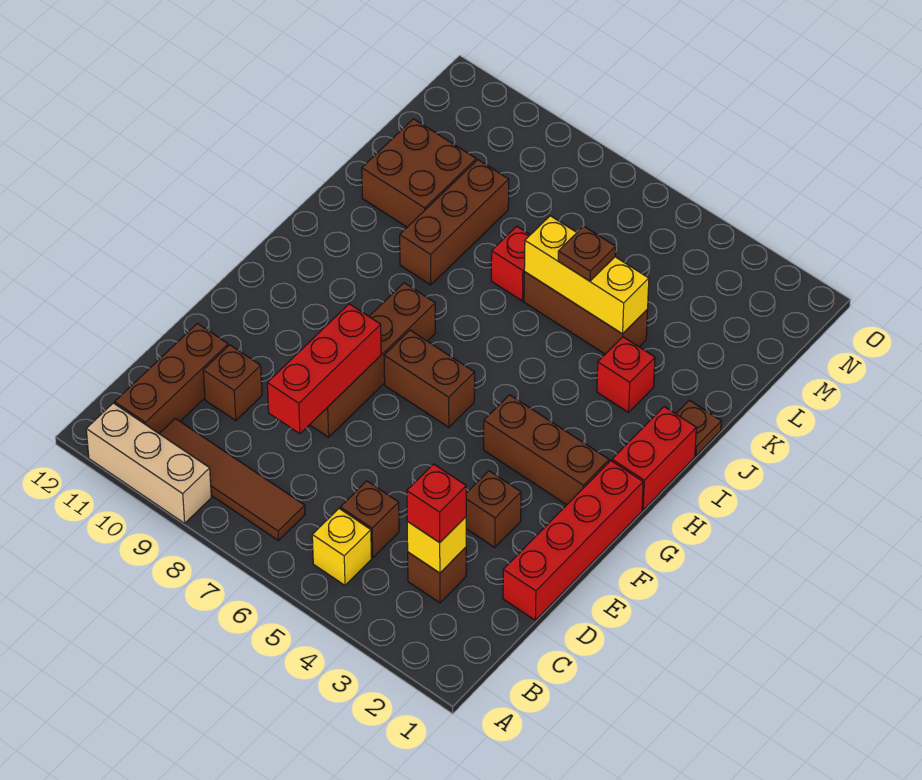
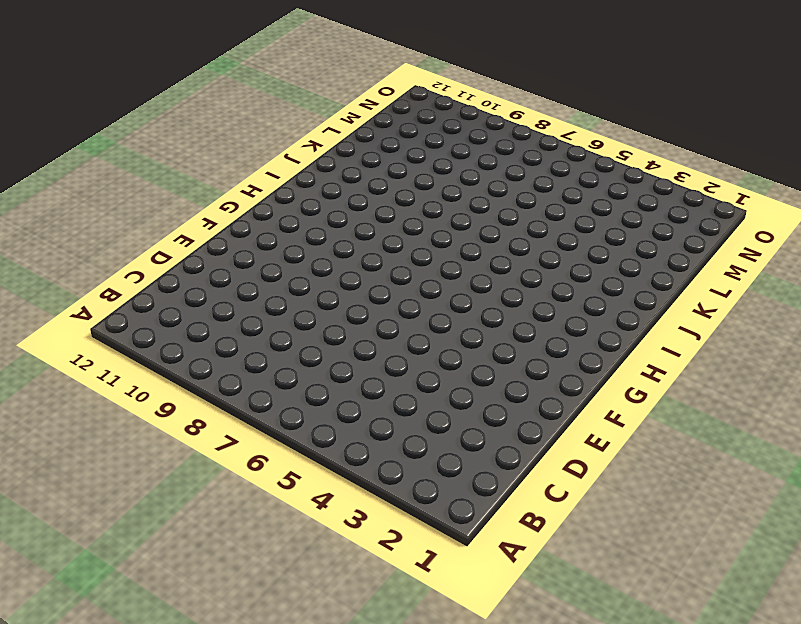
none -> tan 1x3 brick [86,403,211,523]
none -> yellow 1x1 brick [312,509,372,585]
none -> brown 1x4 tile [159,418,305,541]

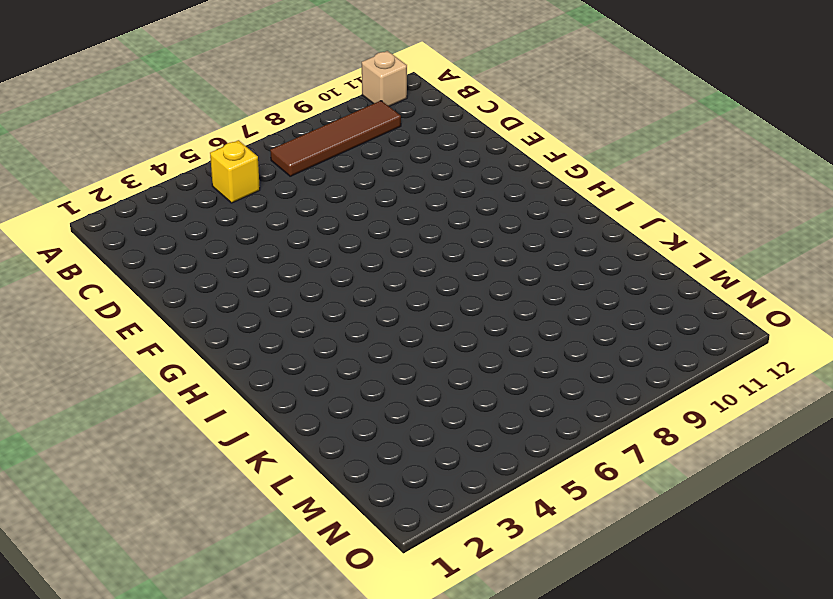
tan 1x1 brick [362,51,407,106] -> tan 1x3 brick [86,403,211,523]
none -> brown 1x3 brick [115,323,228,433]
none -> brown 1x1 brick [408,547,466,603]
none -> brown 1x1 brick [340,481,399,558]

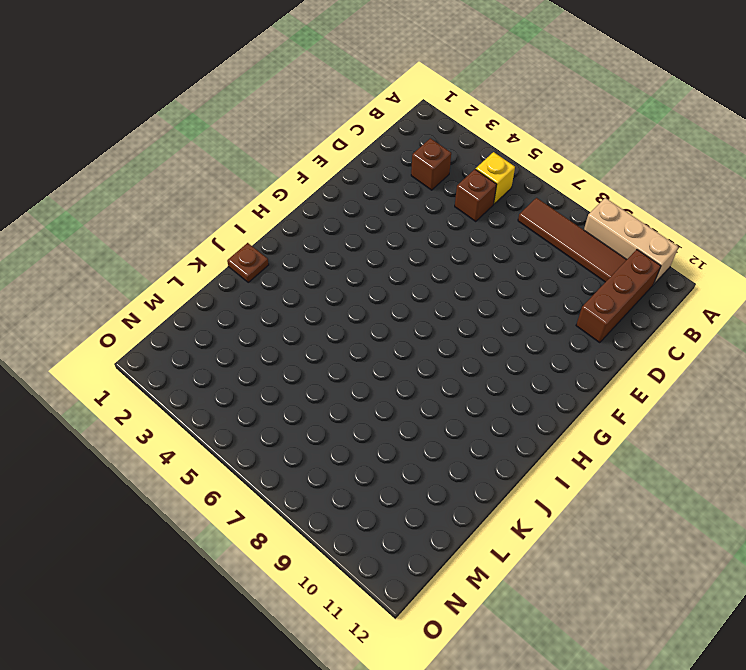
none -> red 1x4 brick [503,461,643,620]
none -> brown 1x1 brick [203,345,262,421]
none -> brown 1x1 brick [466,471,521,548]

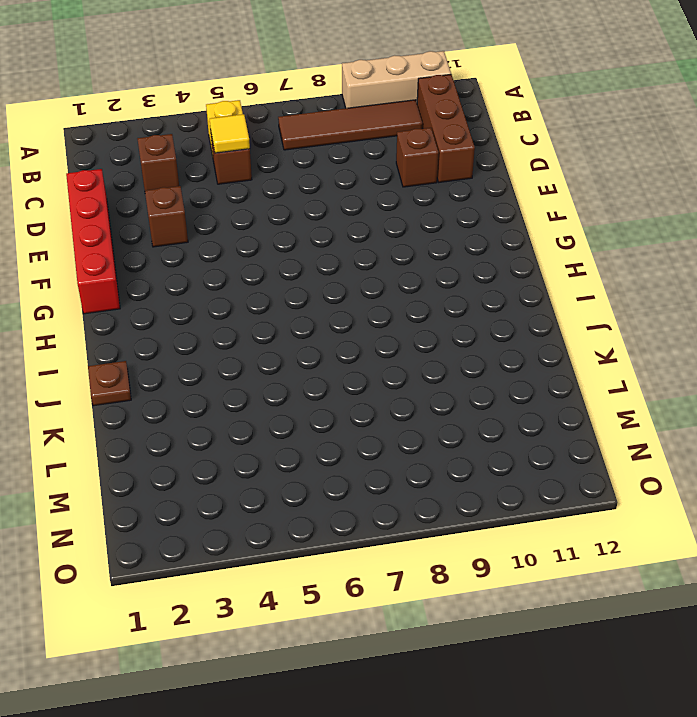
yellow 1x1 tile [210,114,250,153] -> none
none -> brown 1x4 brick [310,283,436,437]
none -> brown 1x3 brick [484,395,609,505]
none -> brown 1x2 brick [384,330,475,427]

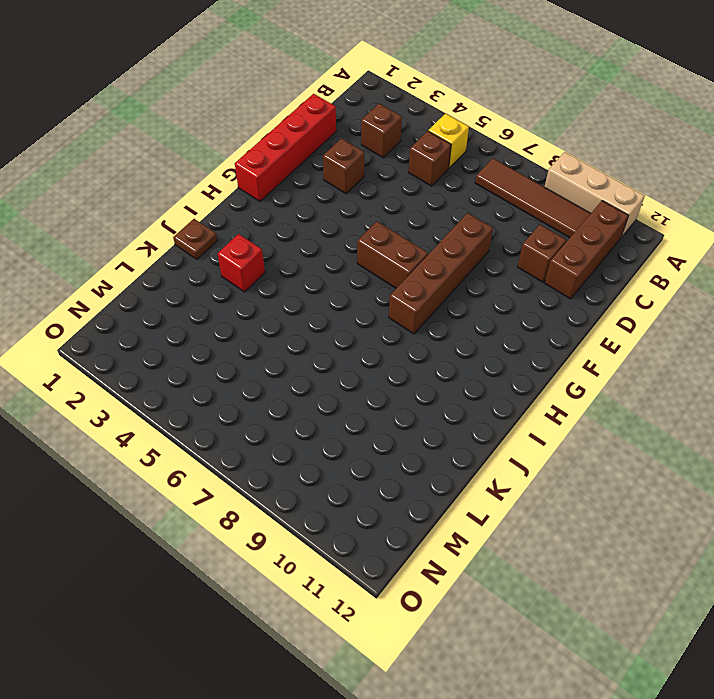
none -> brown 1x3 brick [484,395,609,505]
none -> red 1x2 brick [612,407,696,510]
none -> brown 1x3 brick [400,160,509,285]

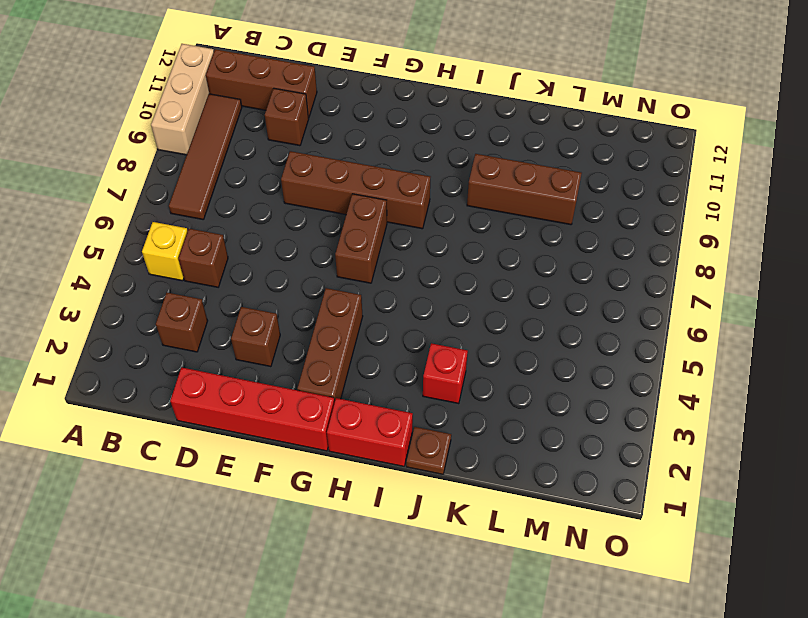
none -> brown 1x3 brick [524,272,648,354]
none -> red 1x1 brick [491,226,530,301]
none -> brown 2x2 brick [362,119,476,227]

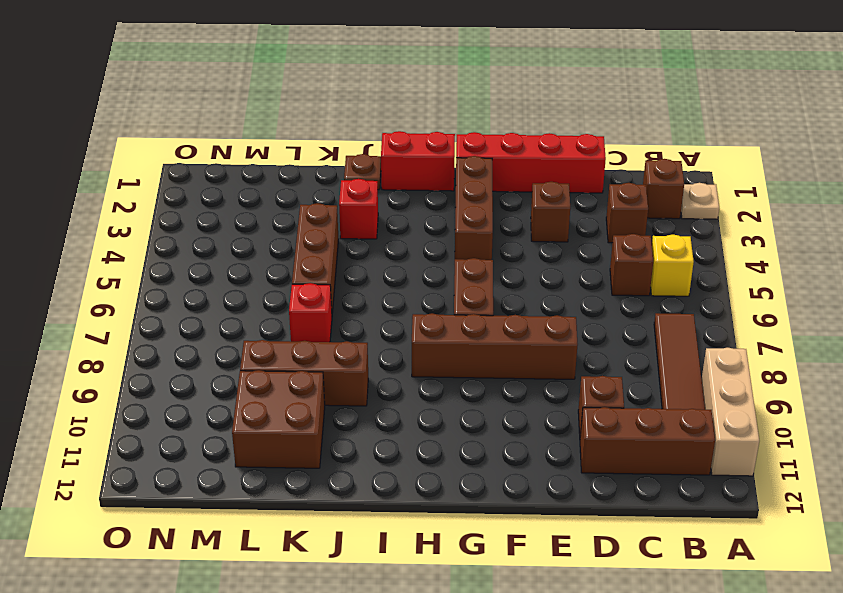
tan 1x1 plate [681,183,719,219] -> none
brown 1x1 brick [643,159,684,219] -> none
none -> yellow 1x1 brick [407,517,466,573]
none -> red 1x3 brick [267,304,381,434]
none -> yellow 1x3 brick [524,216,649,334]

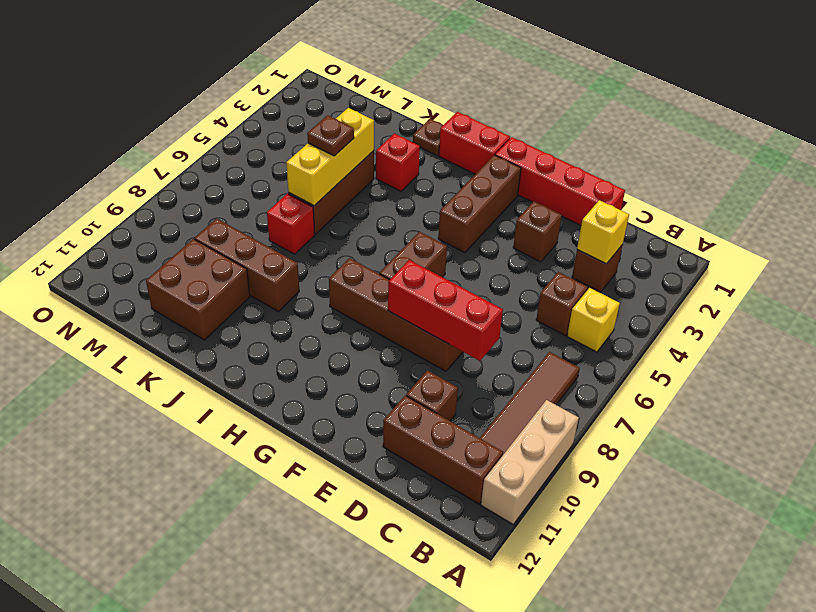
none -> red 1x1 brick [407,464,466,543]

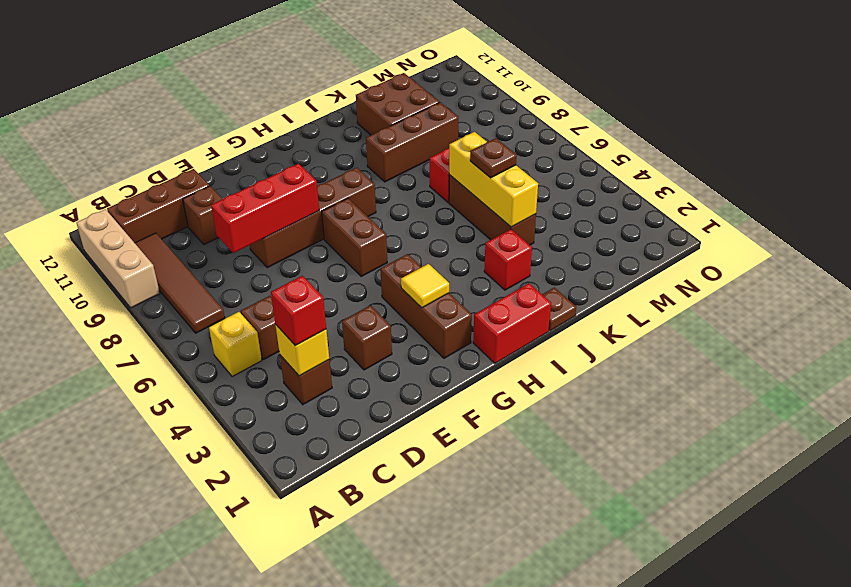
yellow 1x1 tile [401,264,449,308] -> none
none -> red 1x4 brick [503,461,643,620]

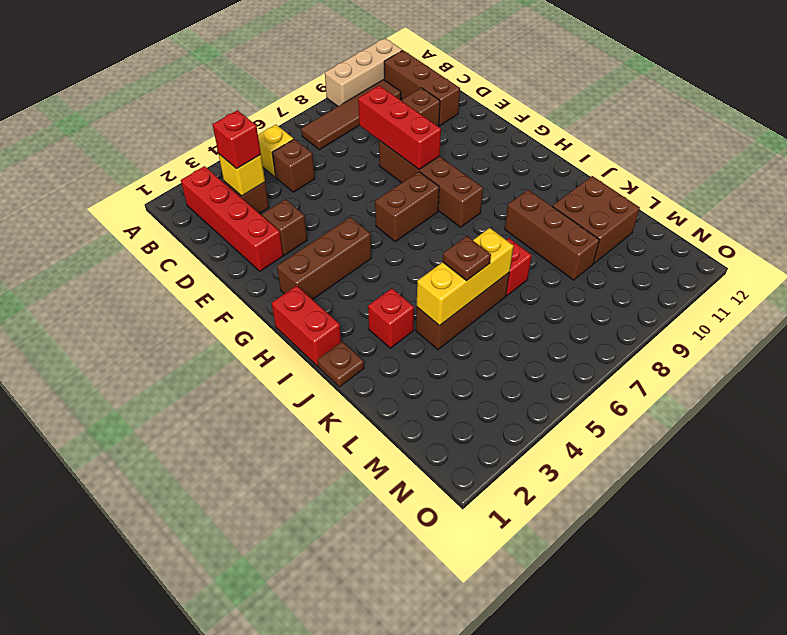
red 1x4 brick [181,166,283,271] -> red 1x4 brick moved to [503,461,643,620]

